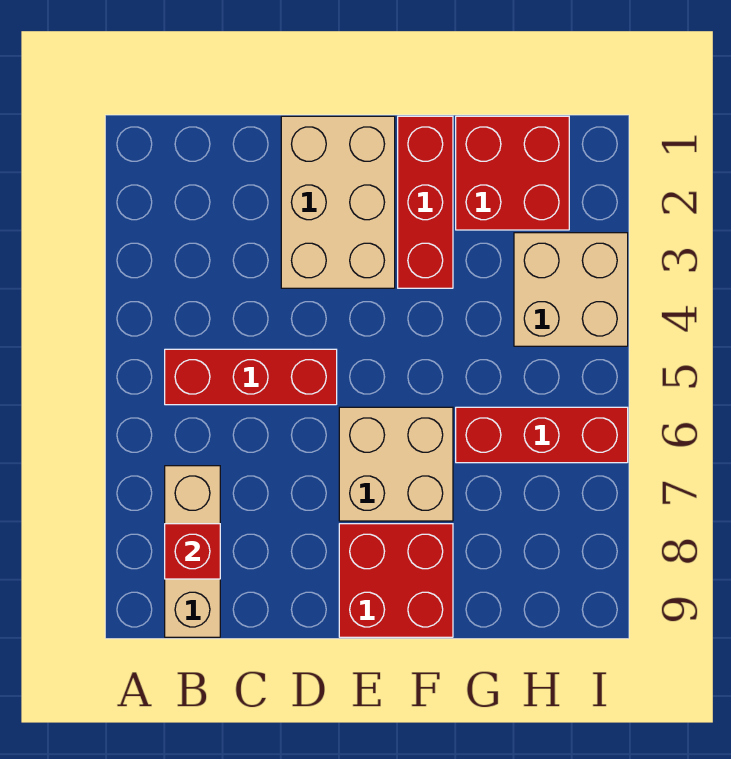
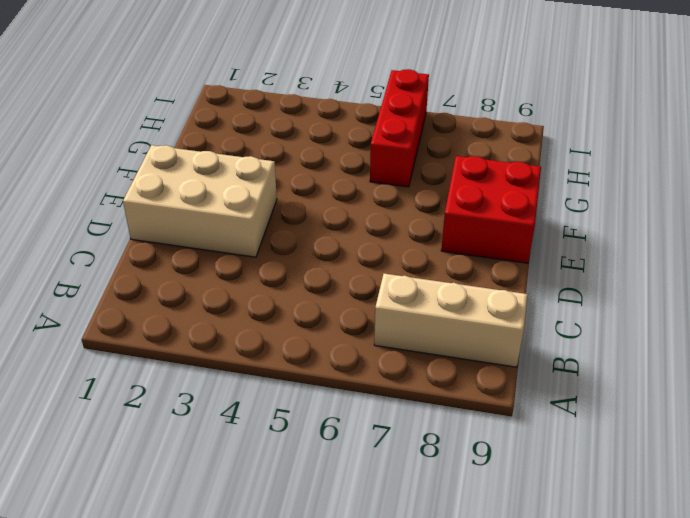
none -> red 1x3 brick [165,349,337,405]
none -> tan 2x2 brick [339,407,453,521]

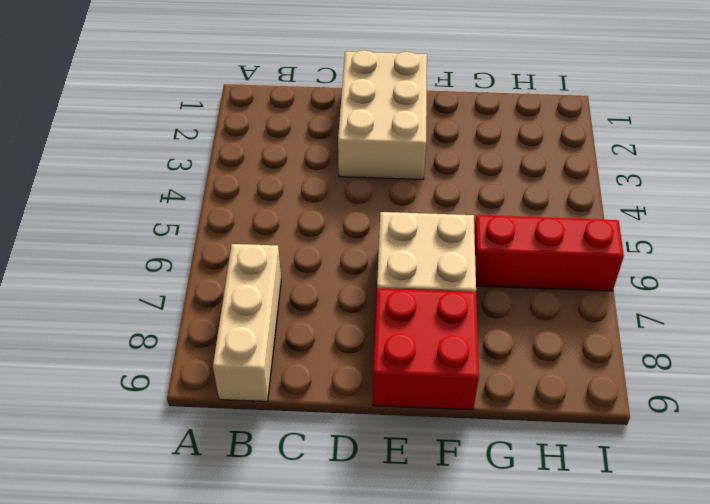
none -> red 1x3 brick [165,349,337,405]
none -> red 1x3 brick [398,116,453,288]

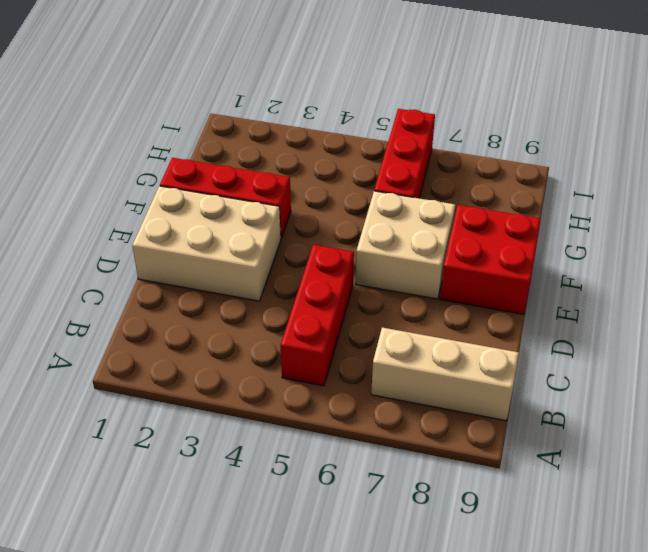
none -> red 2x2 brick [456,116,569,230]
none -> tan 2x2 brick [514,233,628,346]

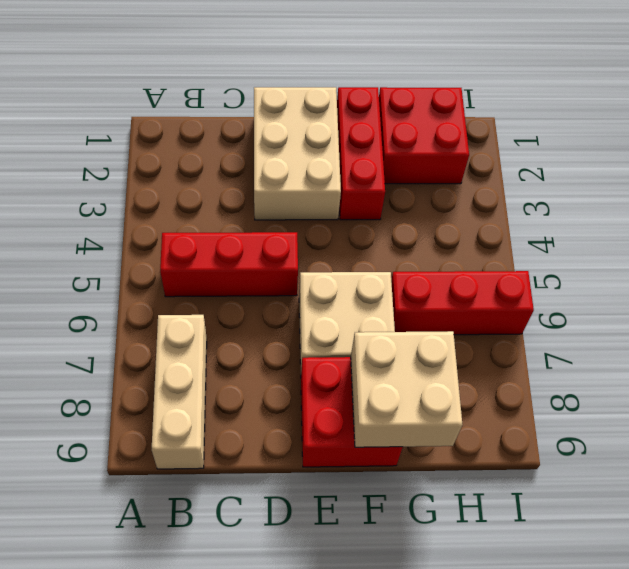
tan 2x2 brick [351,331,463,447] -> tan 2x2 brick moved to [514,233,628,346]
none -> red 1x1 brick [165,524,220,579]

